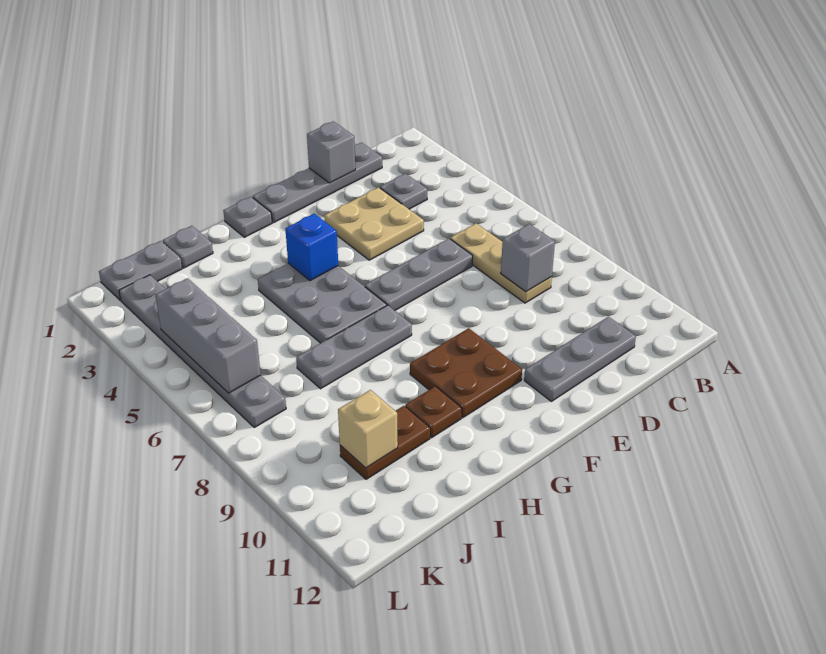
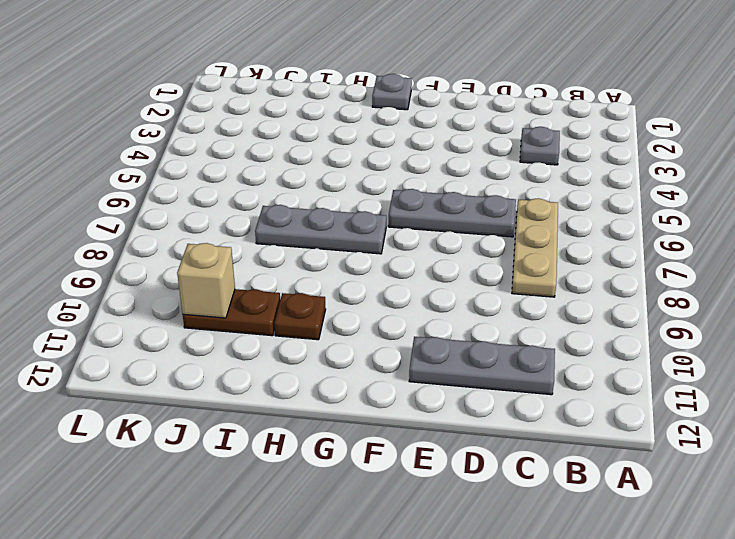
none -> grey 1x4 plate [253,143,382,222]
none -> tan 2x2 plate [324,187,424,260]
none -> brown 2x2 plate [410,328,522,418]

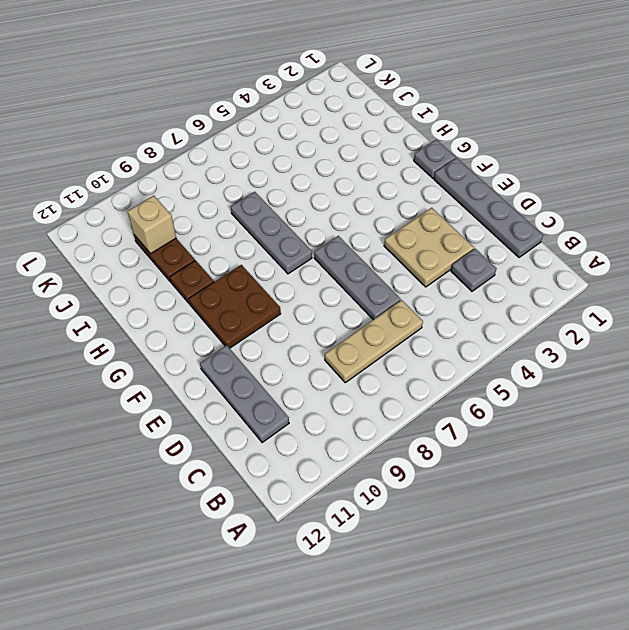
none -> grey 2x3 plate [258,263,387,343]
none -> grey 1x1 plate [163,226,213,268]
none -> grey 1x2 plate [99,241,182,300]

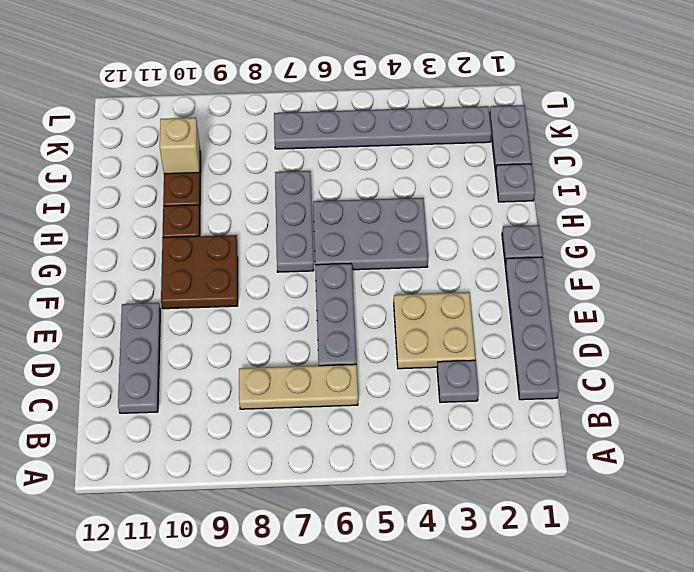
none -> grey 1x1 brick [501,224,555,292]
none -> grey 1x1 brick [307,121,355,183]
none -> blue 1x1 brick [285,214,338,281]

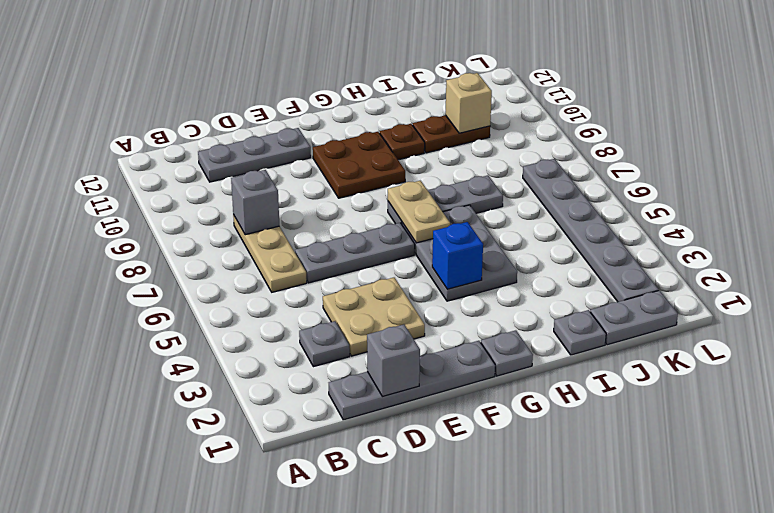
tan 1x2 plate [388,180,450,243] -> none
none -> grey 1x3 brick [155,278,261,393]

